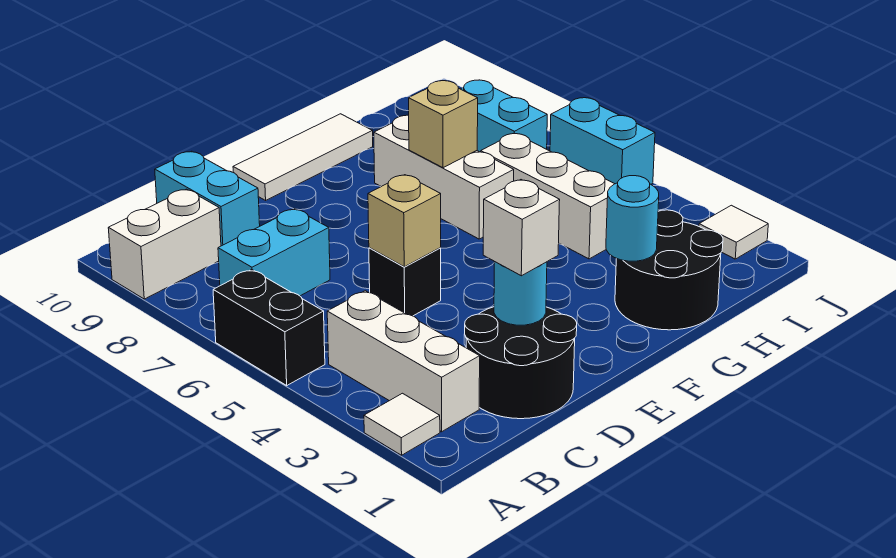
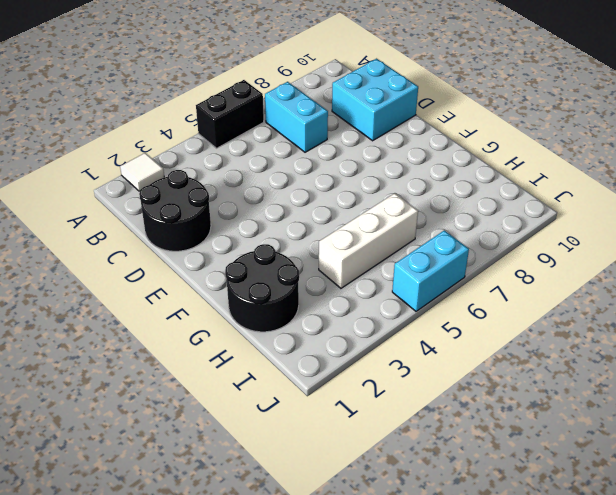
cyan 2x2 brick [332,59,418,141] -> cyan 1x2 brick [155,151,260,246]
none -> white 1x2 brick [108,189,221,299]
none -> white 1x3 brick [327,291,480,432]
none -> black 1x1 brick [369,248,441,316]

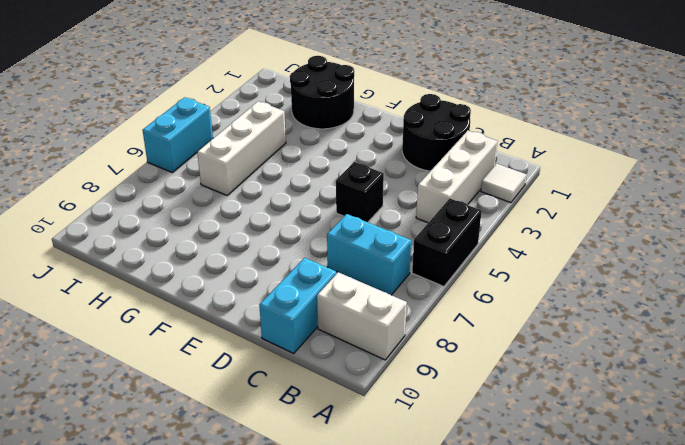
none -> white 1x3 tile [233,114,373,200]
none -> white 1x3 brick [374,115,514,239]
none -> cyan 1x2 brick [461,80,547,152]

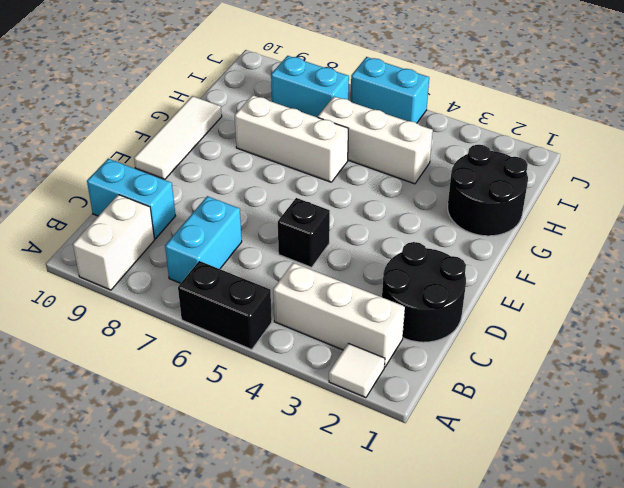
none -> white 1x1 tile [699,205,768,259]
none -> cyan 1x1 round brick [494,262,547,325]
none -> tan 1x1 brick [368,175,441,267]

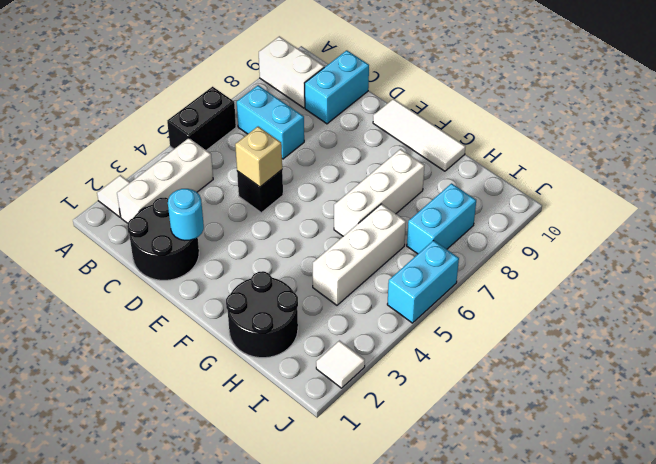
none -> cyan 1x1 round brick [606,176,659,261]
none -> tan 1x1 brick [409,81,478,168]
none -> white 1x1 brick [483,180,560,276]

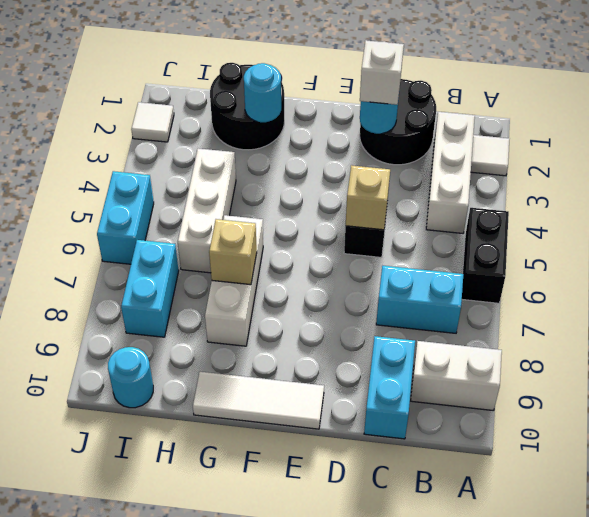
cyan 1x1 round brick [108,347,153,408] -> none

